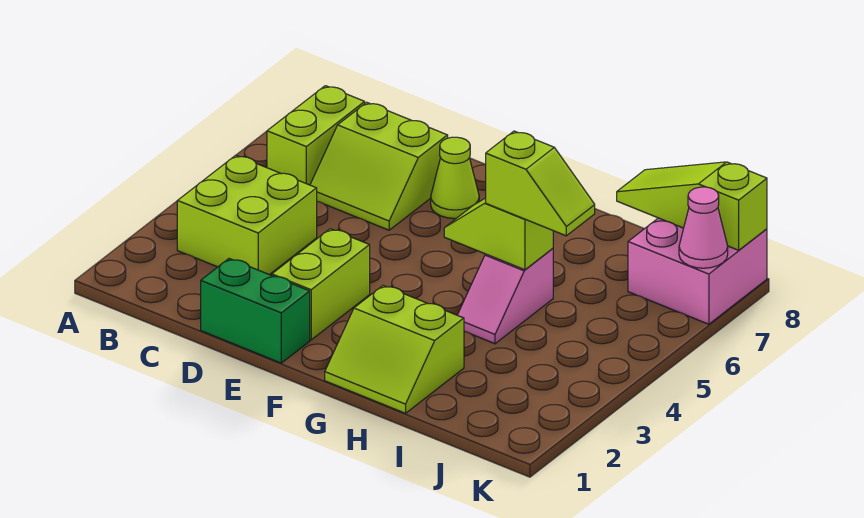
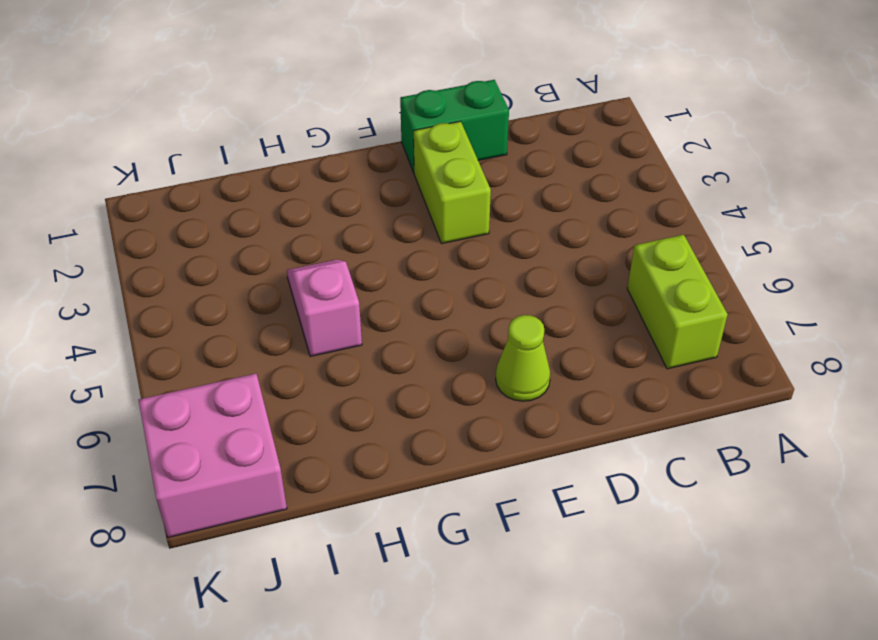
none -> lime 2x2 brick [177,155,317,275]
none -> lime 2x2 slope [310,102,448,230]
none -> lime 2x2 slope [325,286,464,413]

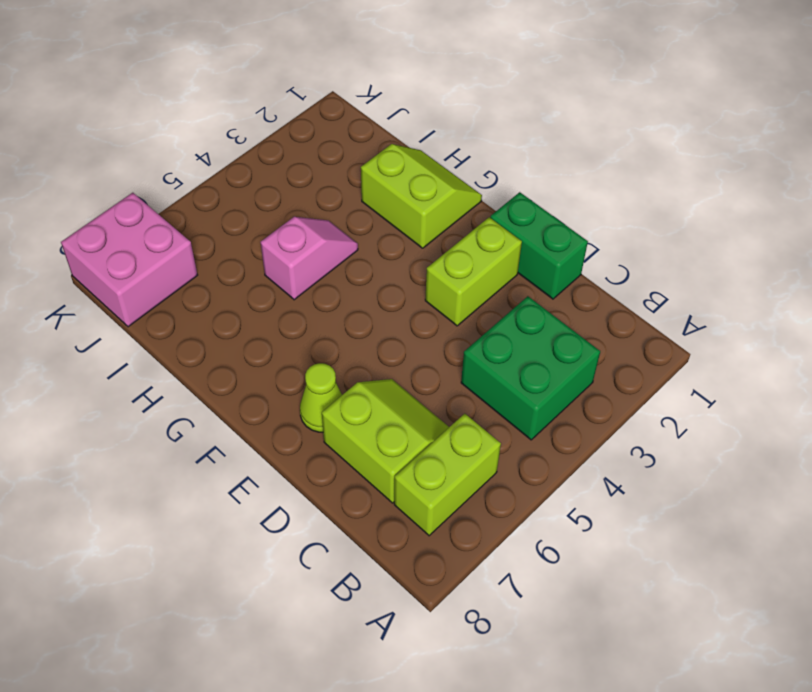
green 2x2 brick [461,296,600,440] -> lime 2x2 brick [177,155,317,275]
none -> lime 1x2 slope [444,198,553,270]
none -> lime 1x3 slope [617,162,767,250]
none -> pink 1x1 cone [679,187,728,268]

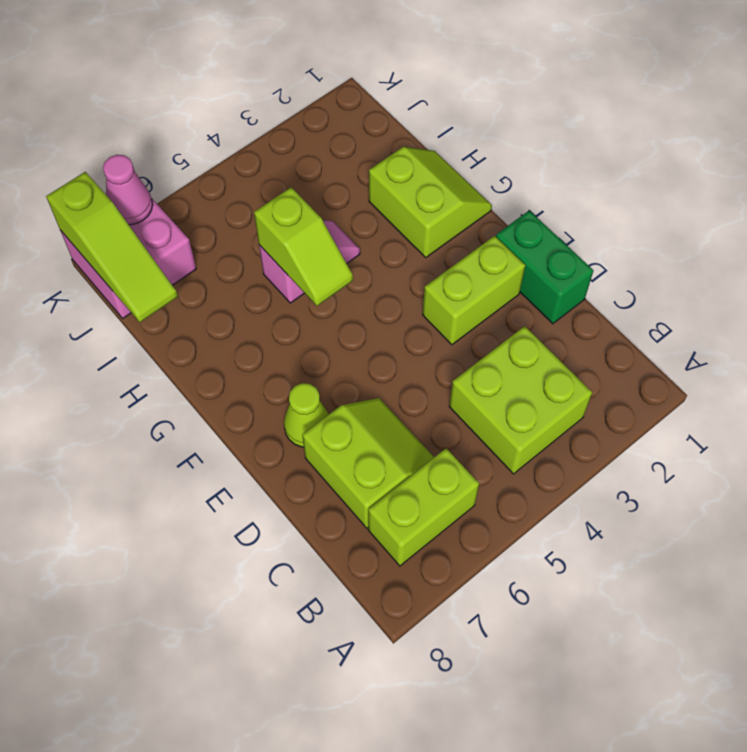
none -> lime 1x2 slope [485,131,595,236]

